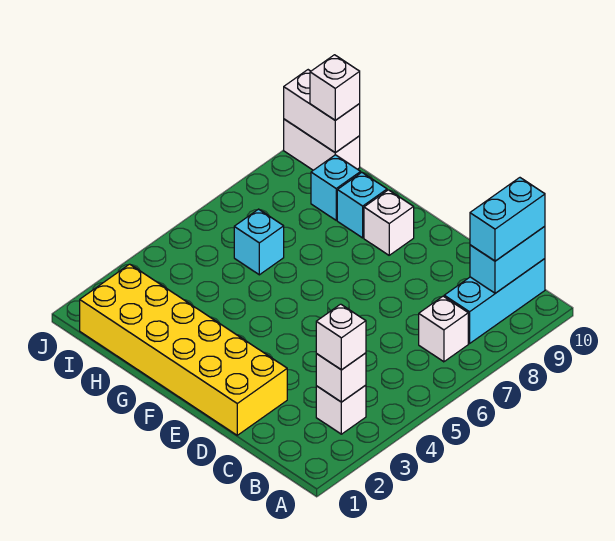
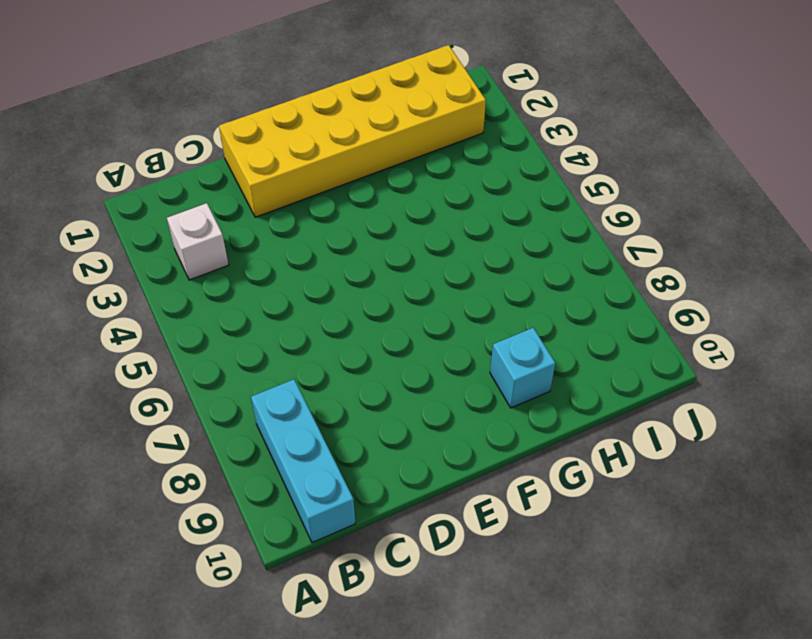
none -> white 1x1 brick [419,296,468,362]
none -> white 1x1 brick [364,190,414,255]
none -> cyan 1x1 brick [234,209,284,275]

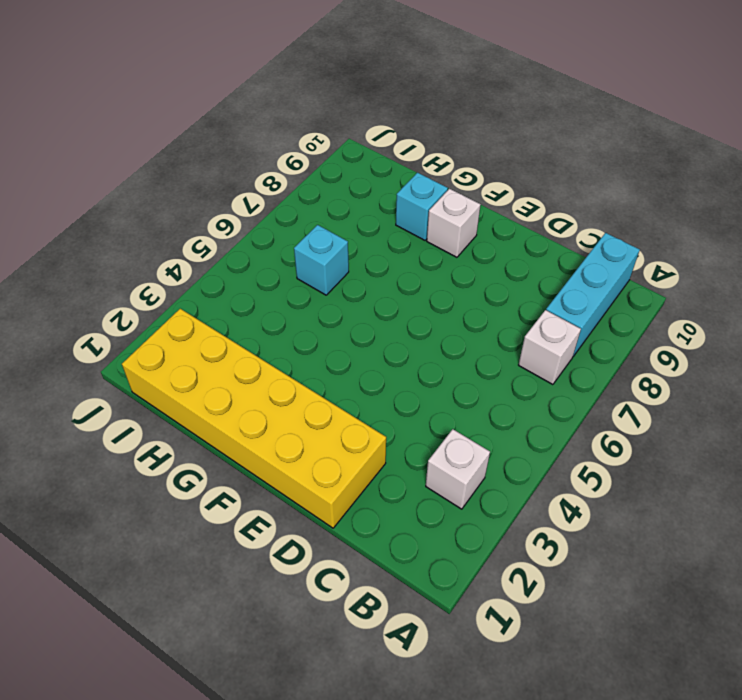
none -> cyan 1x1 brick [311,155,361,220]
none -> white 1x2 brick [284,119,360,170]
none -> white 1x1 brick [316,353,366,402]

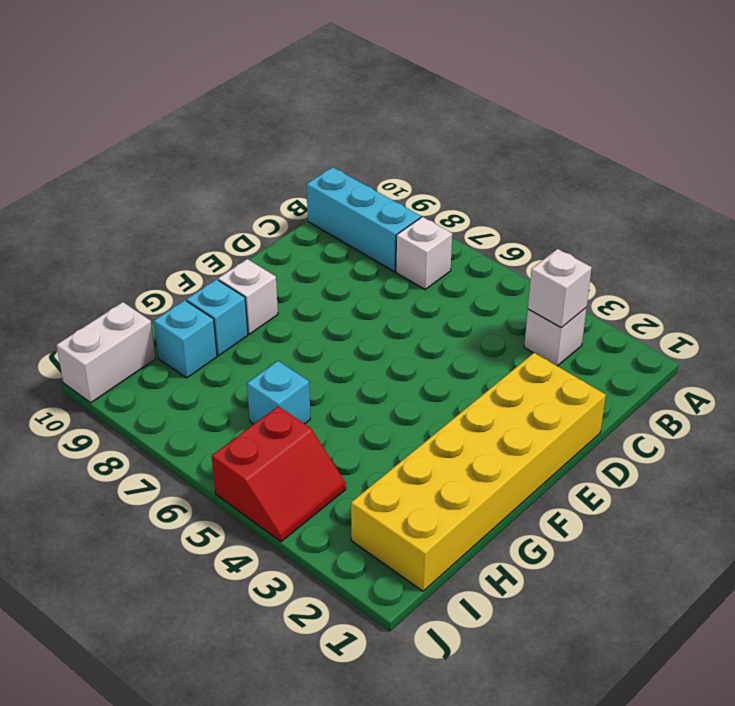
red 2x2 slope [212,406,346,542] -> none
none -> cyan 1x2 brick [470,226,545,293]
none -> white 1x2 brick [284,70,360,153]
none -> white 1x1 brick [316,304,366,370]

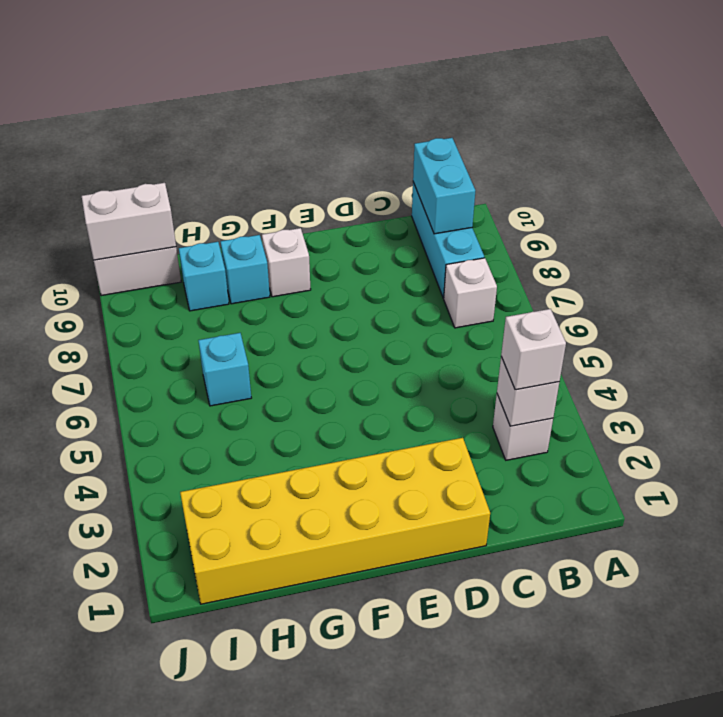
none -> cyan 1x2 brick [470,178,545,261]
none -> white 1x1 brick [310,55,360,120]

